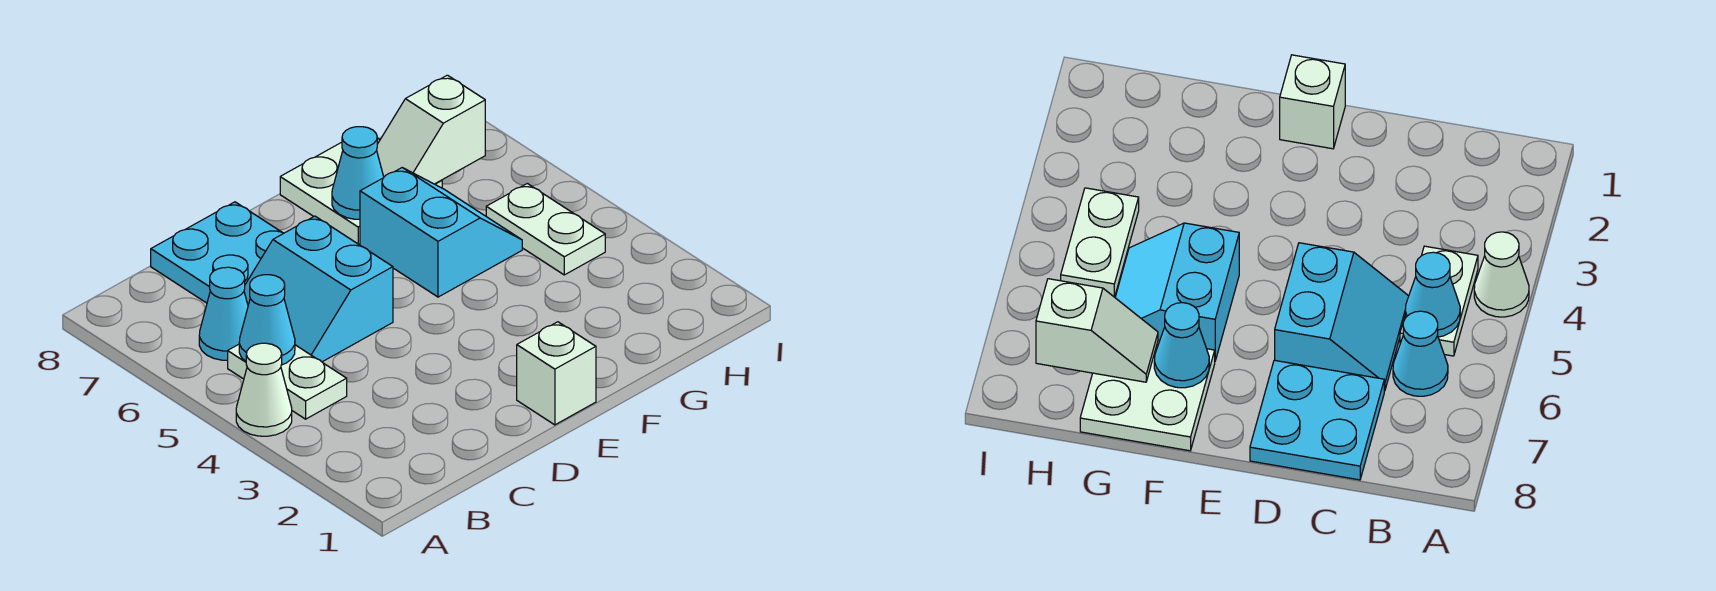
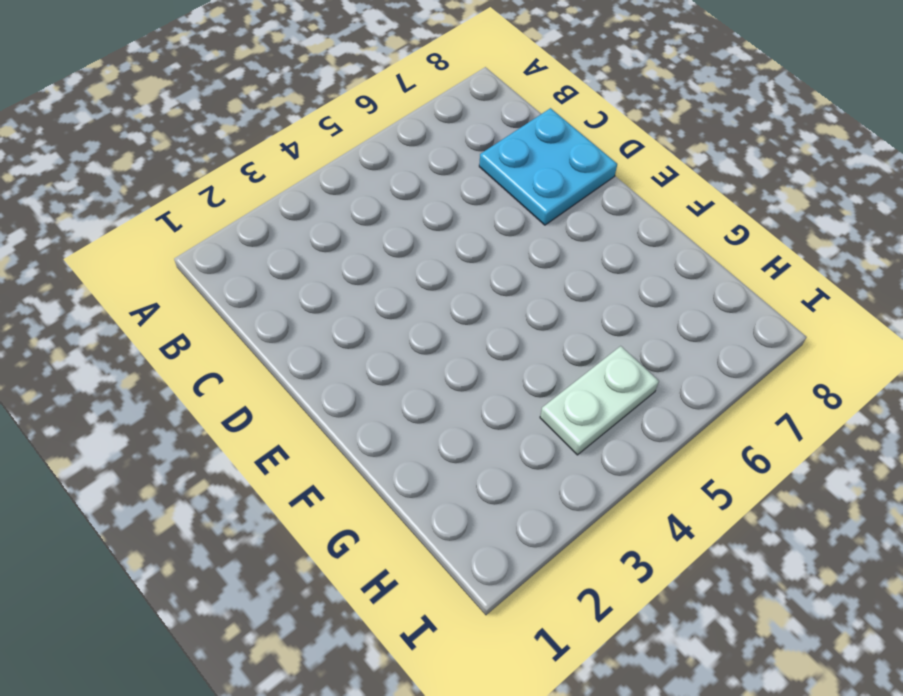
none -> white 1x1 cone [236,343,292,436]
none -> white 1x2 plate [228,344,347,419]
none -> cyan 1x1 cone [199,267,248,360]

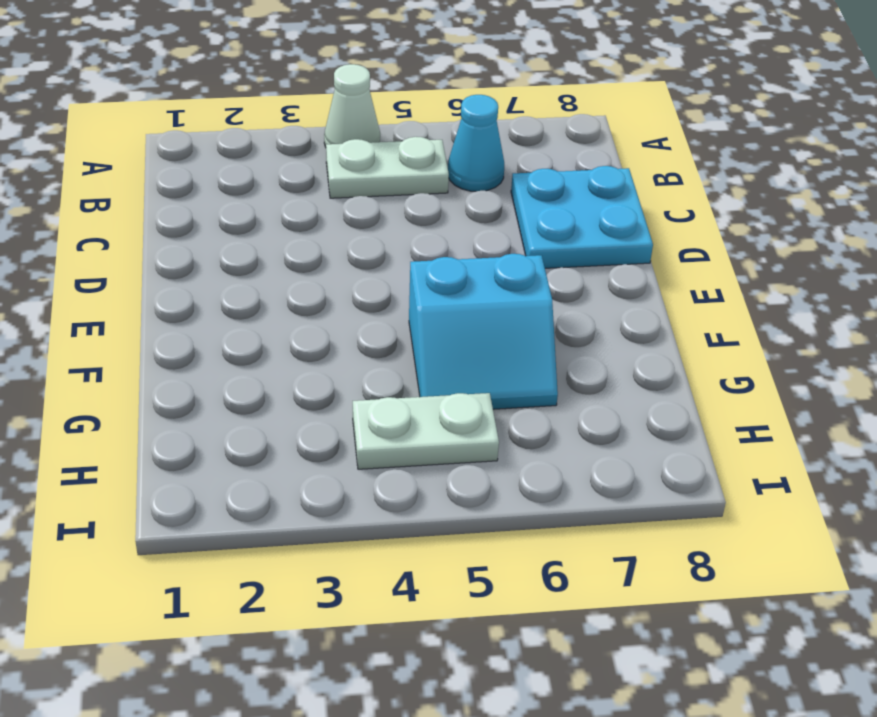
none -> cyan 2x2 slope [244,216,393,362]
none -> white 1x1 brick [517,322,596,425]
none -> white 2x2 plate [280,138,442,245]

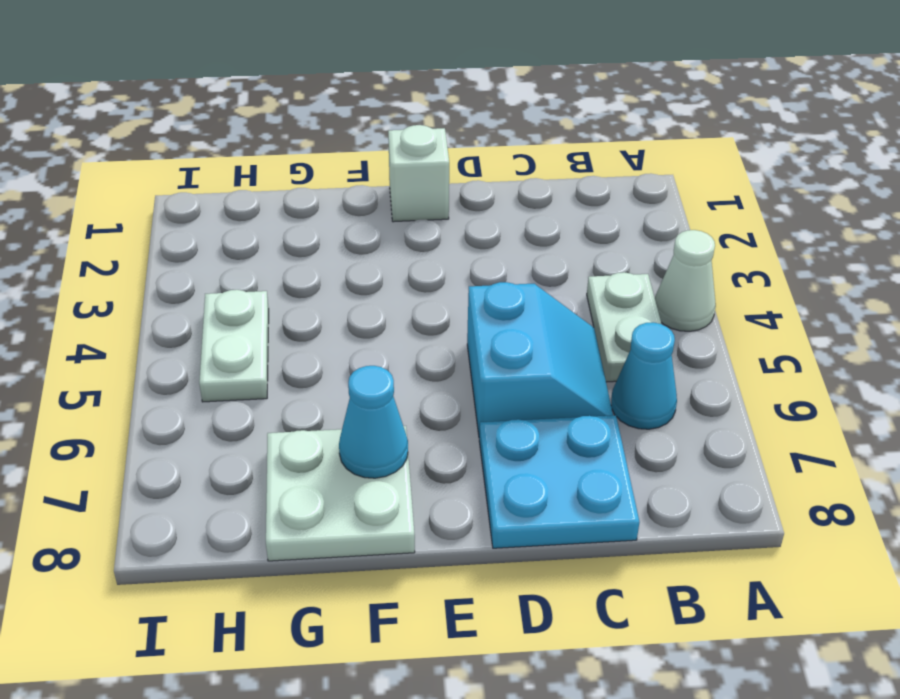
none -> cyan 2x2 slope [360,168,522,297]
none -> cyan 1x1 cone [239,275,295,365]
none -> white 1x2 slope [377,75,485,184]

